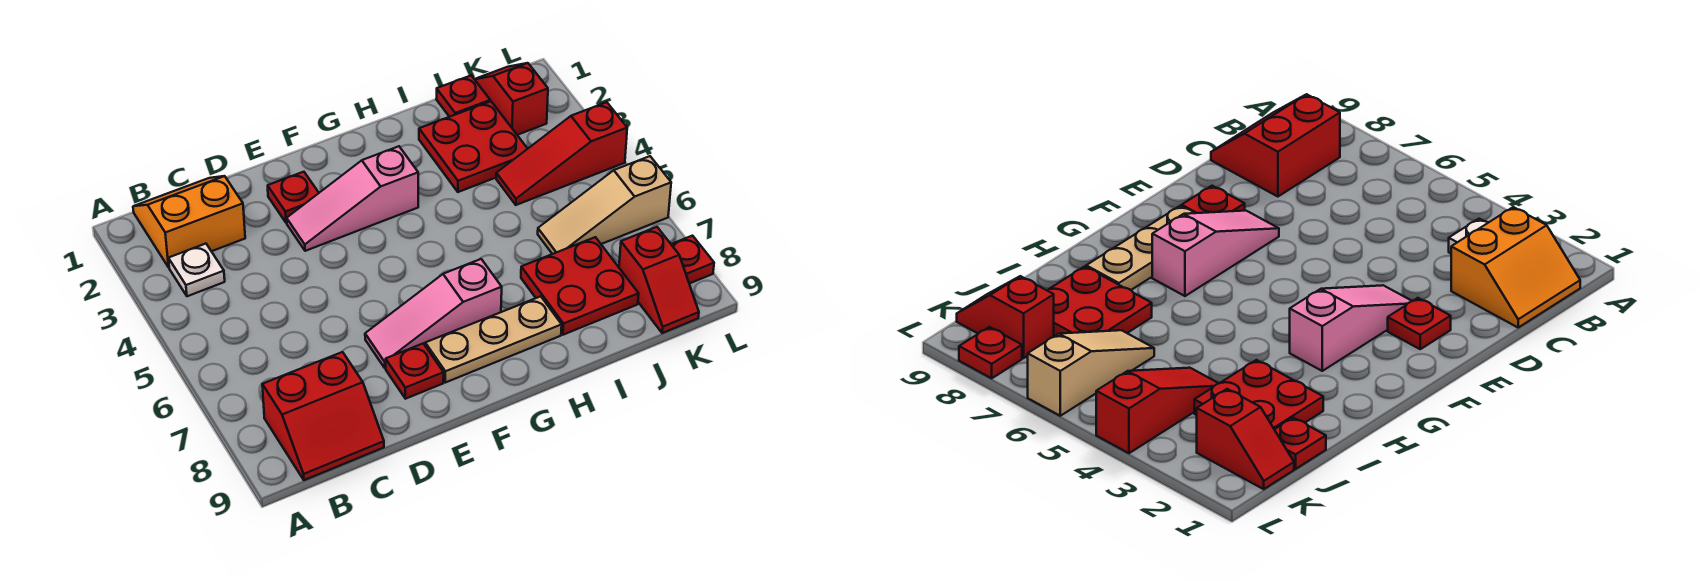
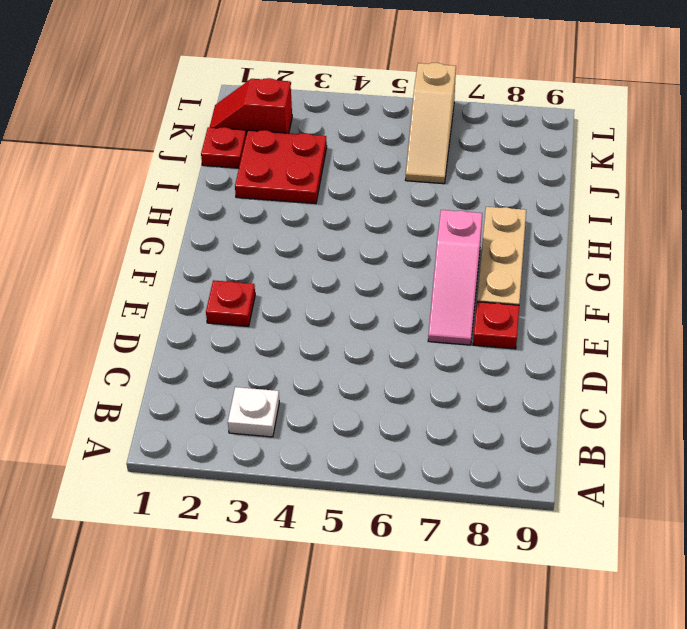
none -> orange 2x2 slope [133,176,245,267]
none -> red 2x2 slope [262,352,384,480]
none -> pink 1x3 slope [287,146,418,251]

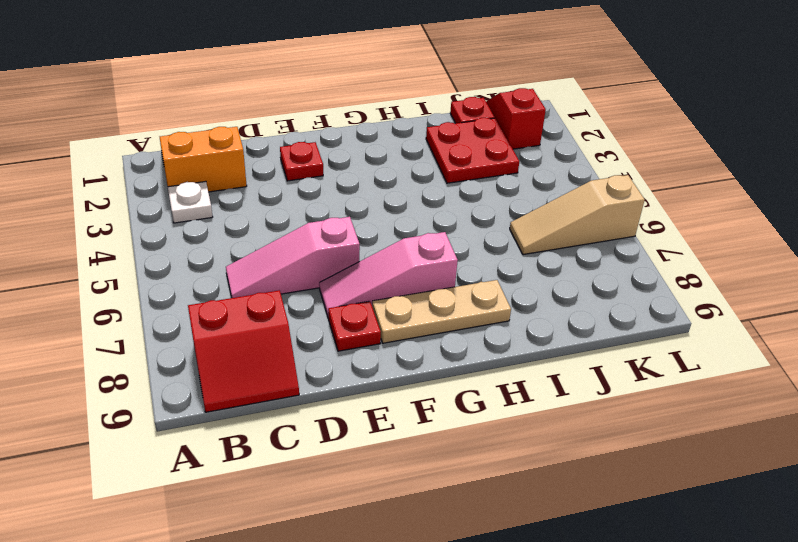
pink 1x3 slope [226,217,360,298] -> pink 1x3 slope moved to [287,146,418,251]
none -> red 2x2 plate [521,237,639,335]
none -> red 1x3 slope [496,102,627,205]
none -> red 1x2 slope [619,227,699,333]

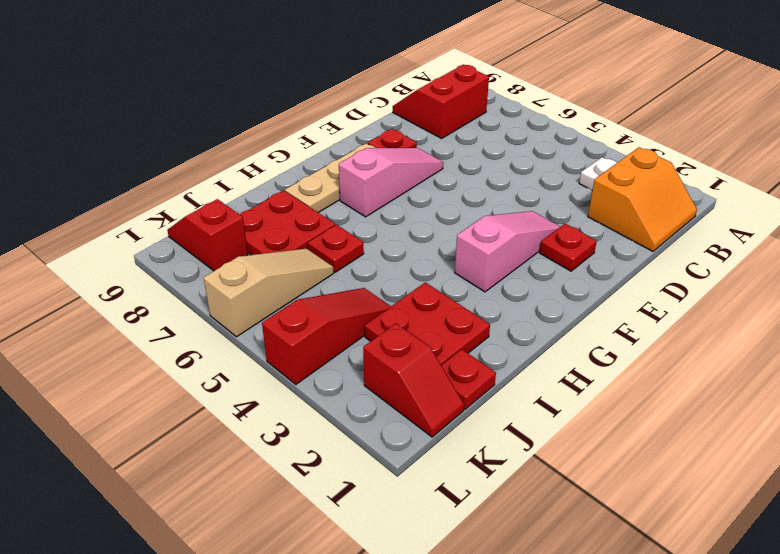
red 1x1 plate [308,225,364,272] -> red 1x1 plate moved to [671,236,714,284]

